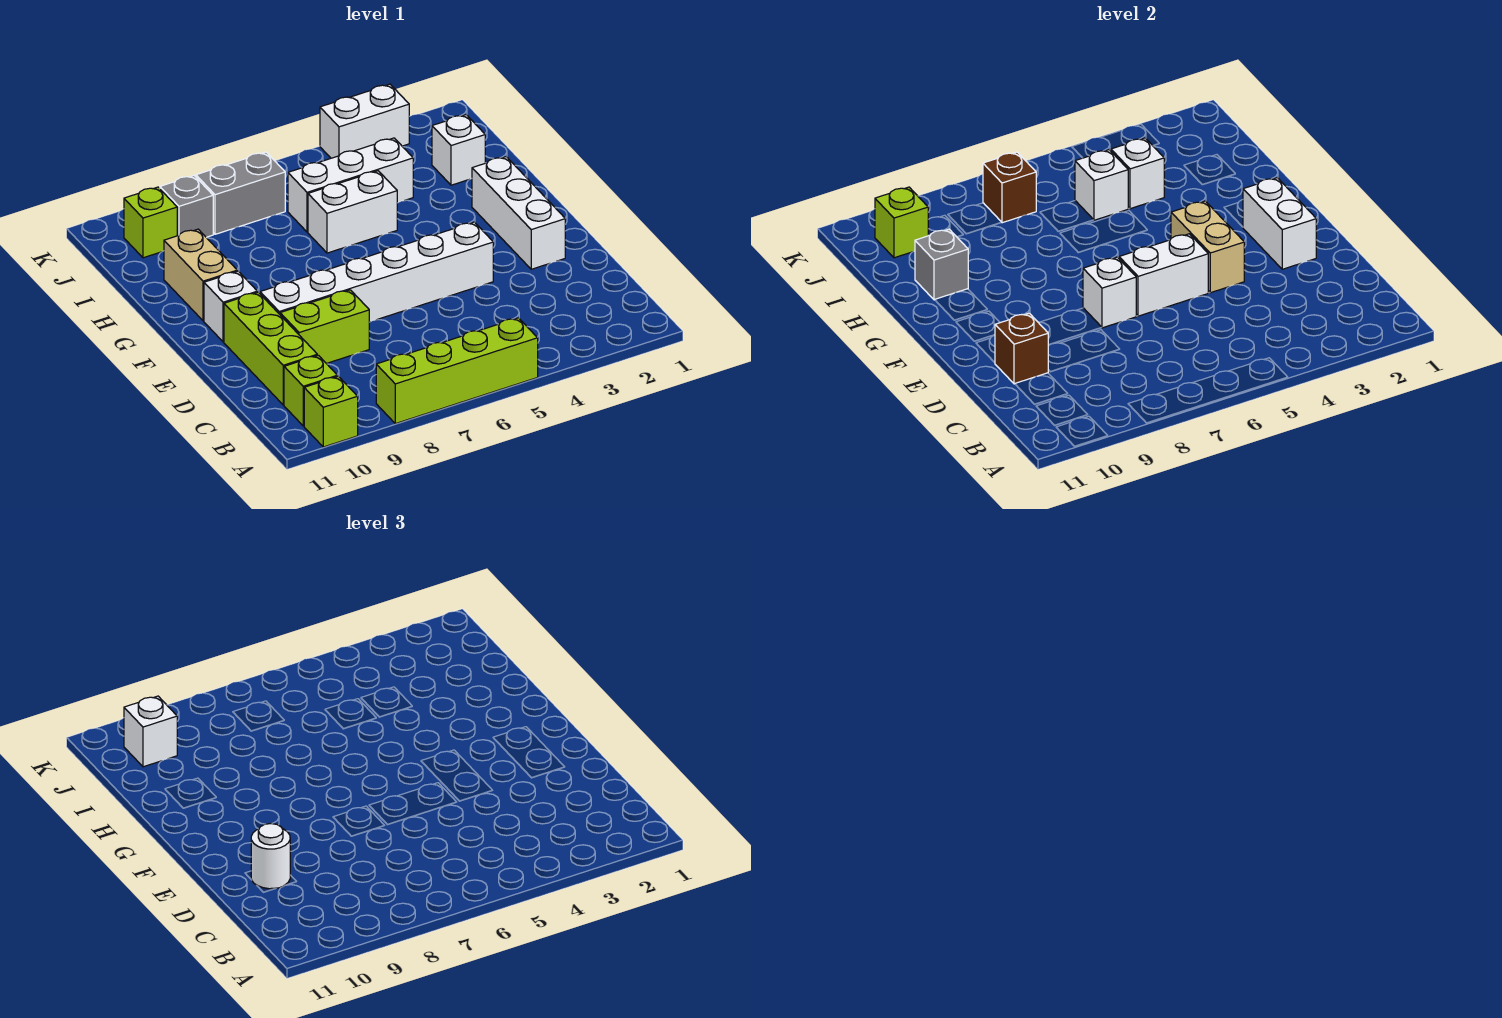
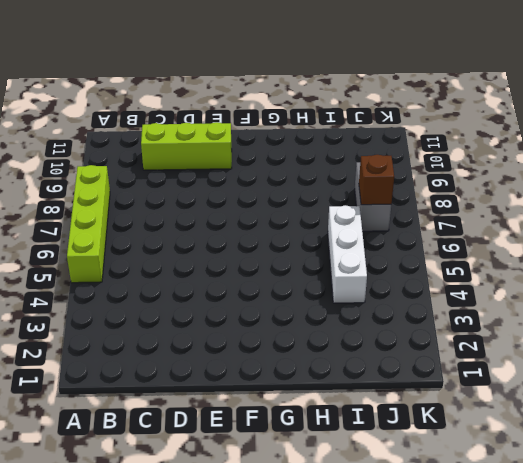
none -> lime 1x1 brick [304,376,358,447]
none -> lime 1x1 brick [284,355,337,426]
none -> lime 1x2 brick [280,290,369,364]

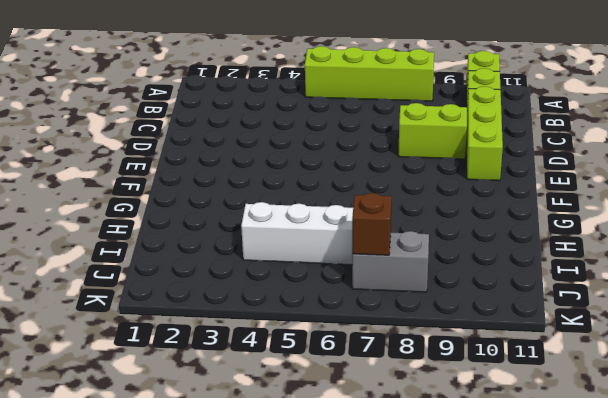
none -> white 1x3 brick [472,157,565,269]
none -> white 1x6 brick [260,222,493,322]
none -> white 1x1 brick [204,271,257,342]

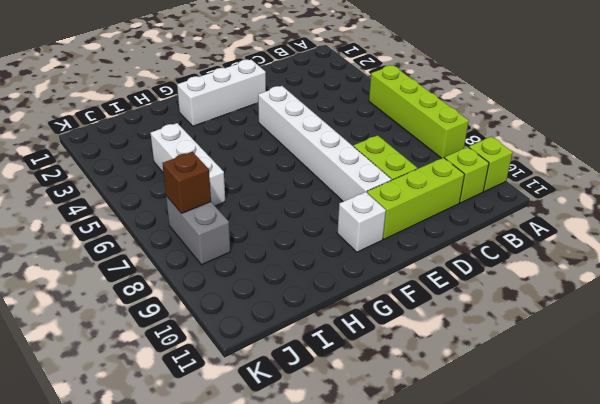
none -> tan 1x2 brick [164,229,237,321]
none -> white 1x2 brick [308,171,397,253]
none -> white 1x1 brick [432,115,485,185]

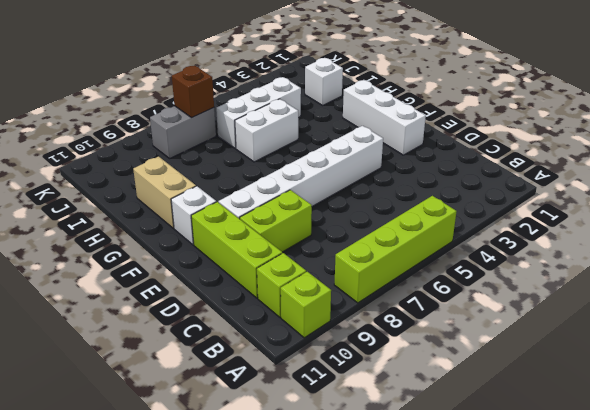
none -> grey 1x1 brick [160,176,213,237]
none -> lime 1x1 brick [124,187,177,258]
none -> white 1x2 brick [320,84,409,158]

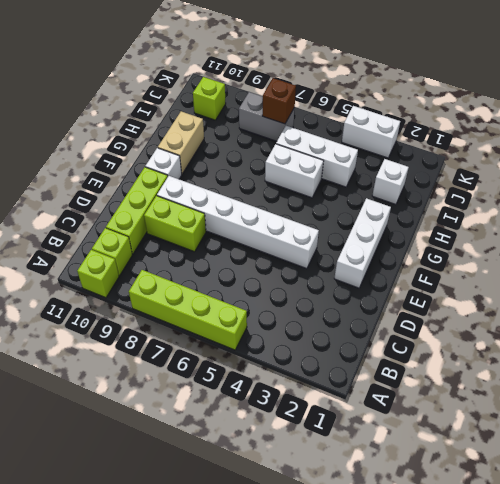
none -> grey 1x1 brick [160,176,213,237]
none -> brown 1x1 brick [995,313,1048,384]
none -> white 1x2 brick [1243,178,1316,269]

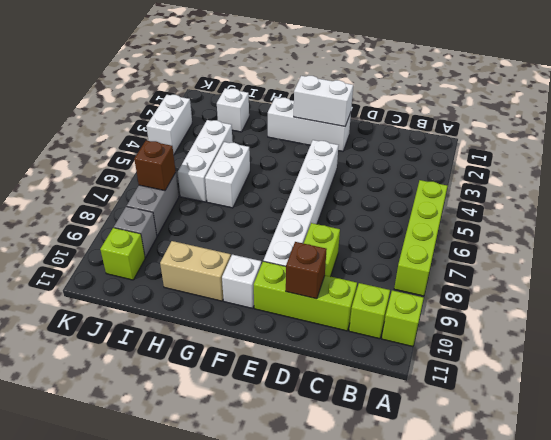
none -> tan 1x2 brick [1171,201,1244,293]
none -> white 1x2 brick [1119,234,1208,316]
none -> white 1x1 brick [1083,257,1136,328]

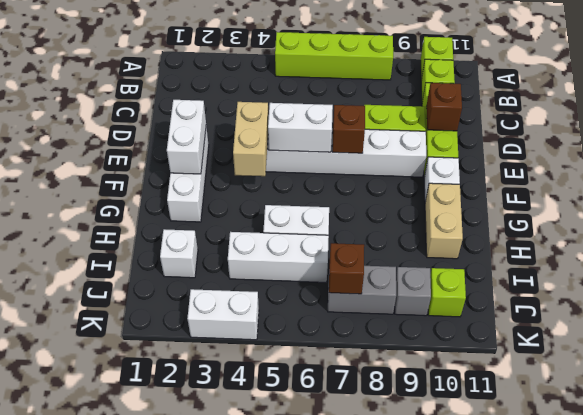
brown 1x1 brick [332,105,365,153] -> white 1x1 brick [1083,257,1136,328]
none -> grey 1x1 brick [915,229,968,300]
none -> white 1x1 brick [1111,138,1164,209]
none -> white 1x1 brick [1075,150,1128,220]

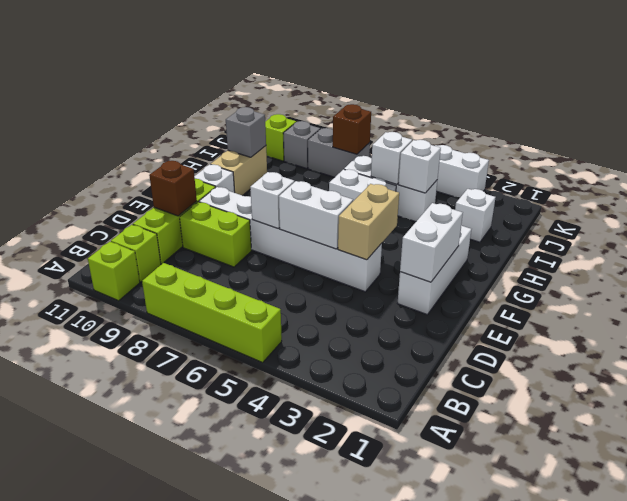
none -> lime 1x1 brick [875,187,928,258]
none -> white 1x1 round brick [251,824,290,889]
none -> white 1x1 brick [124,696,177,767]

